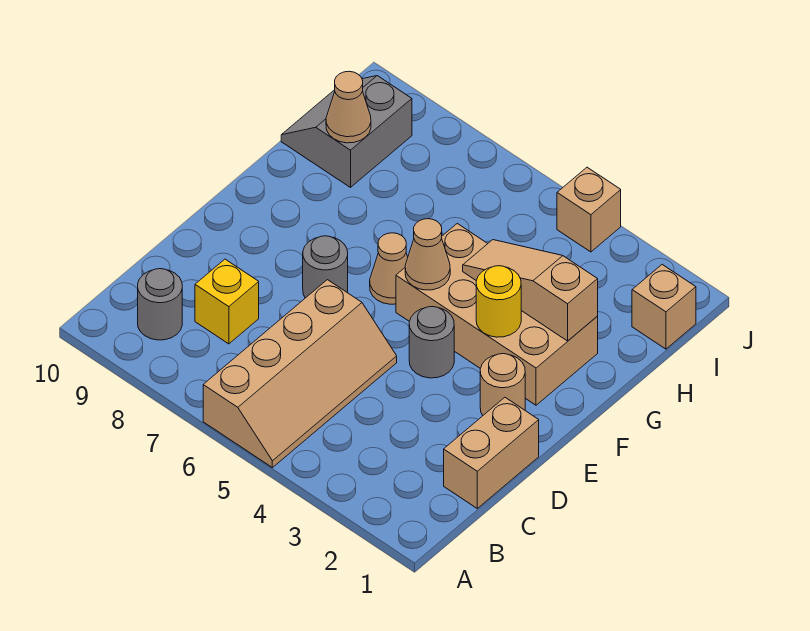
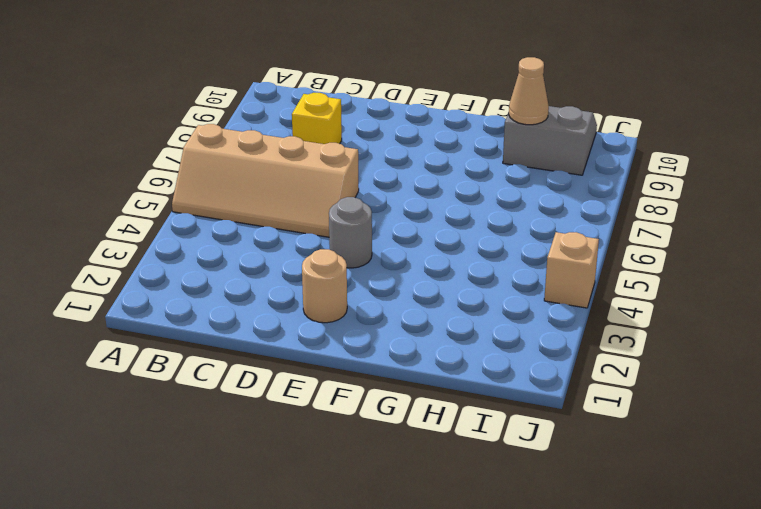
none -> grey 1x1 round brick [138,269,182,340]
none -> tan 1x2 brick [444,398,539,508]
none -> grey 1x1 round brick [303,236,348,298]

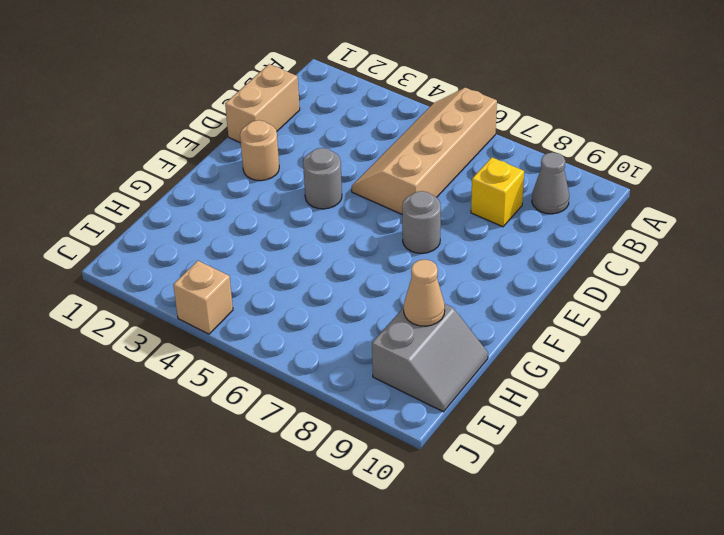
grey 1x1 cone [532,152,569,214] -> grey 1x1 round brick [138,269,182,340]
none -> tan 2x4 brick [396,224,598,405]
none -> tan 1x1 cone [370,233,408,304]
none -> tan 1x1 brick [632,265,696,349]

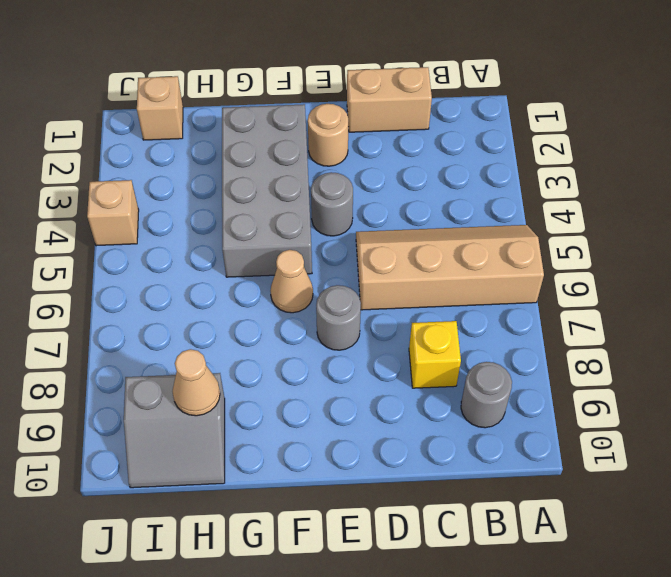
grey 2x4 brick [222,104,312,277] -> tan 2x4 brick [396,224,598,405]
none -> yellow 1x1 round brick [476,266,521,337]
none -> tan 1x1 cone [405,219,450,290]
none -> tan 1x3 slope [463,240,598,341]

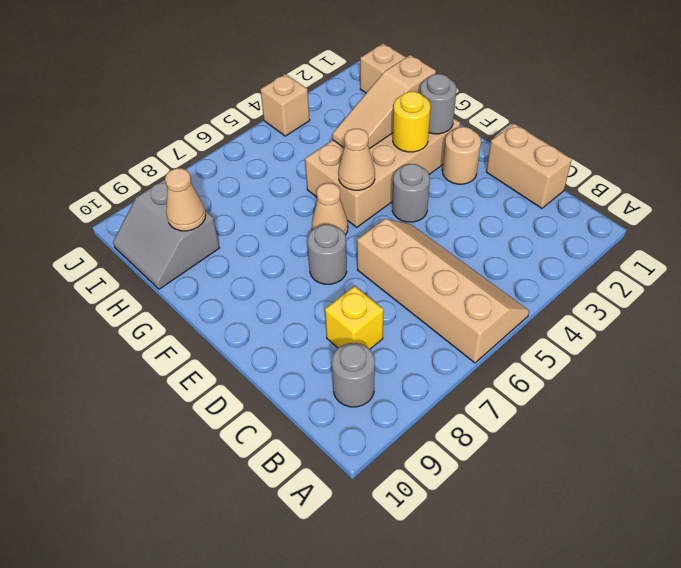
grey 1x1 round brick [420,74,457,134] -> none

